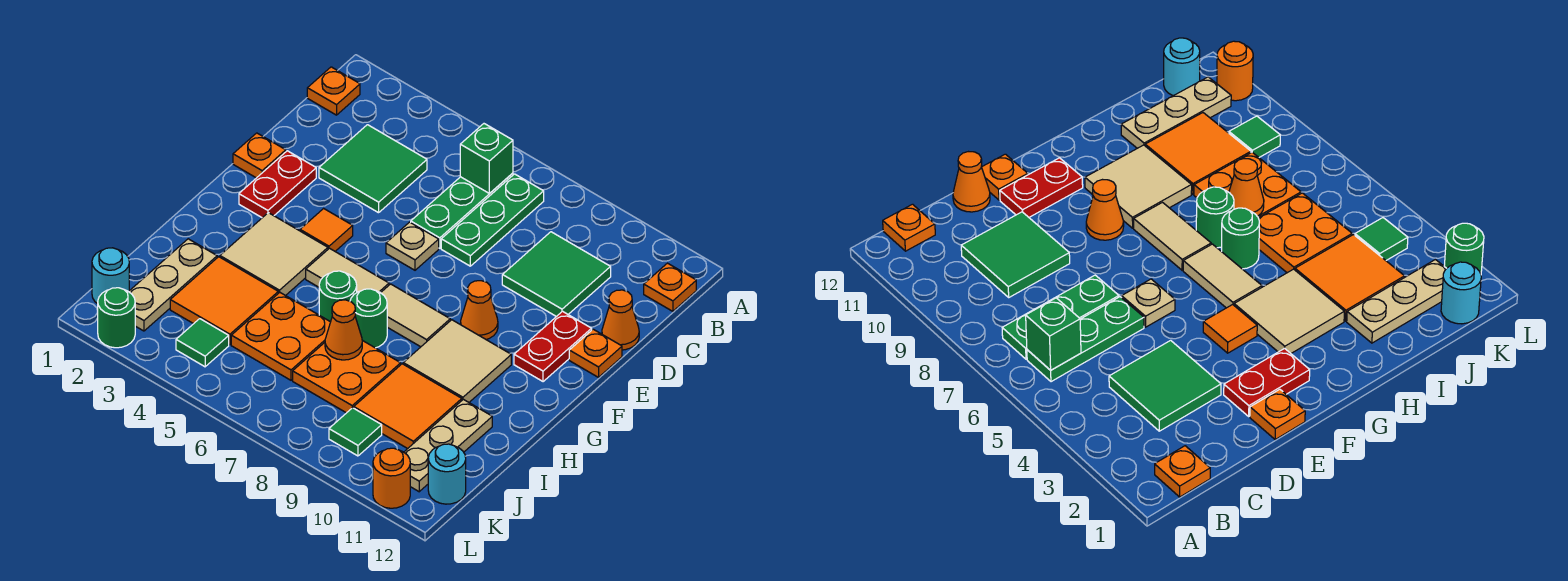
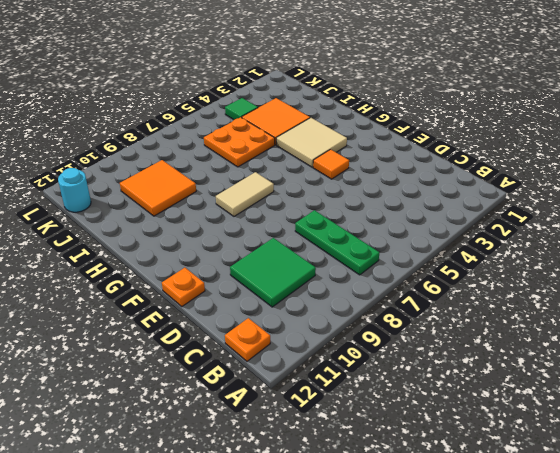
none -> orange 1x1 plate [307,67,360,115]
none -> green 1x3 plate [411,173,513,248]
none -> green 2x2 tile [319,125,427,213]
none -> orange 1x1 cone [602,290,639,350]

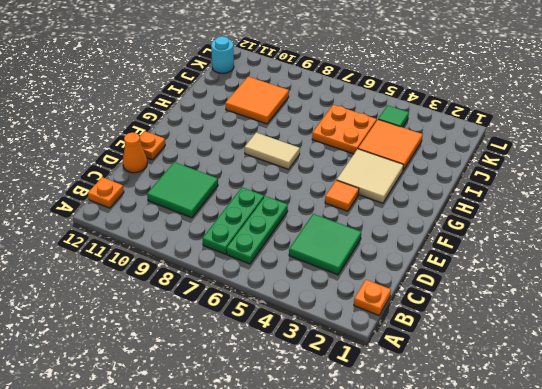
none -> orange 1x1 plate [233,133,286,178]
none -> red 1x2 plate [239,151,316,218]
none -> tan 1x1 plate [386,222,439,270]
none -> red 1x2 plate [514,311,592,382]

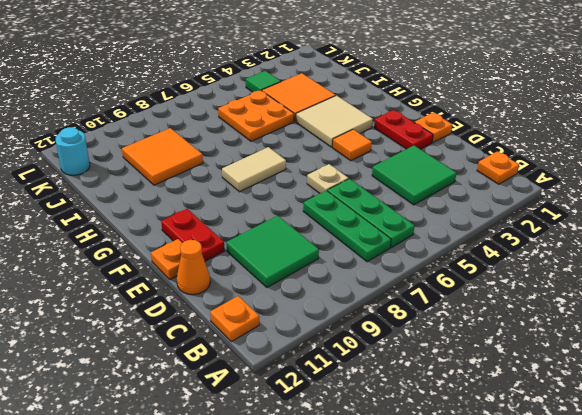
none -> orange 1x1 cone [461,281,498,339]
none -> tan 1x2 tile [306,248,389,293]
none -> tan 2x2 tile [403,320,511,402]
none -> green 1x1 round brick [319,271,357,322]

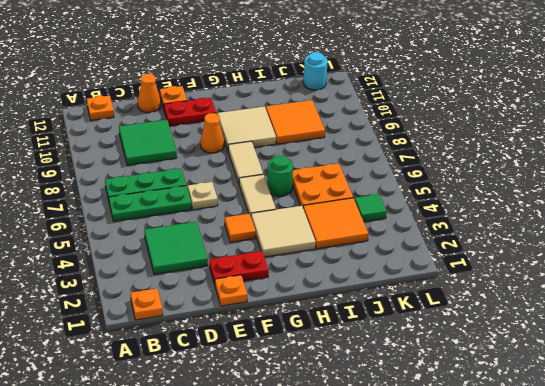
none -> green 1x1 round brick [350,289,387,348]
none -> tan 1x3 plate [129,239,217,331]
none -> orange 2x2 plate [293,340,401,413]
none -> tan 1x3 plate [404,399,492,492]

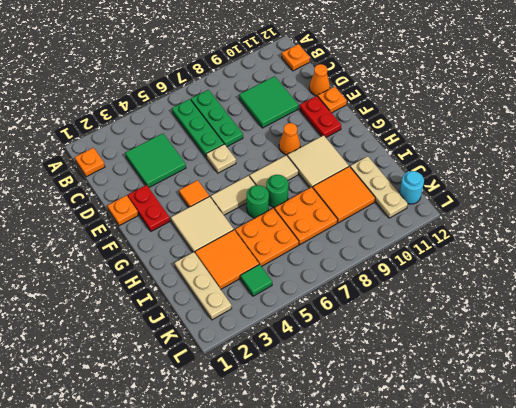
none -> cyan 1x1 round brick [92,248,129,304]
none -> green 1x1 tile [329,408,382,456]
none -> green 1x1 round brick [98,288,135,348]
none -> orange 1x1 round brick [373,448,410,508]

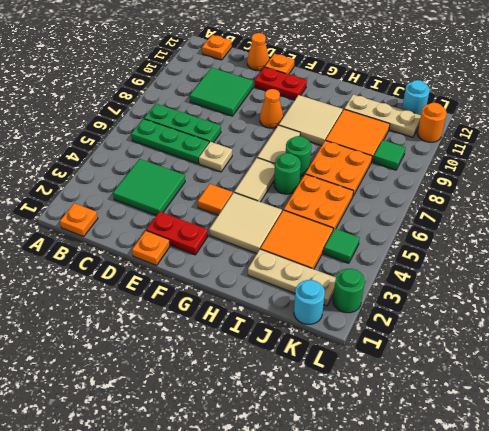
none -> green 1x1 brick [460,124,513,193]
none -> orange 1x1 cone [325,300,362,360]

